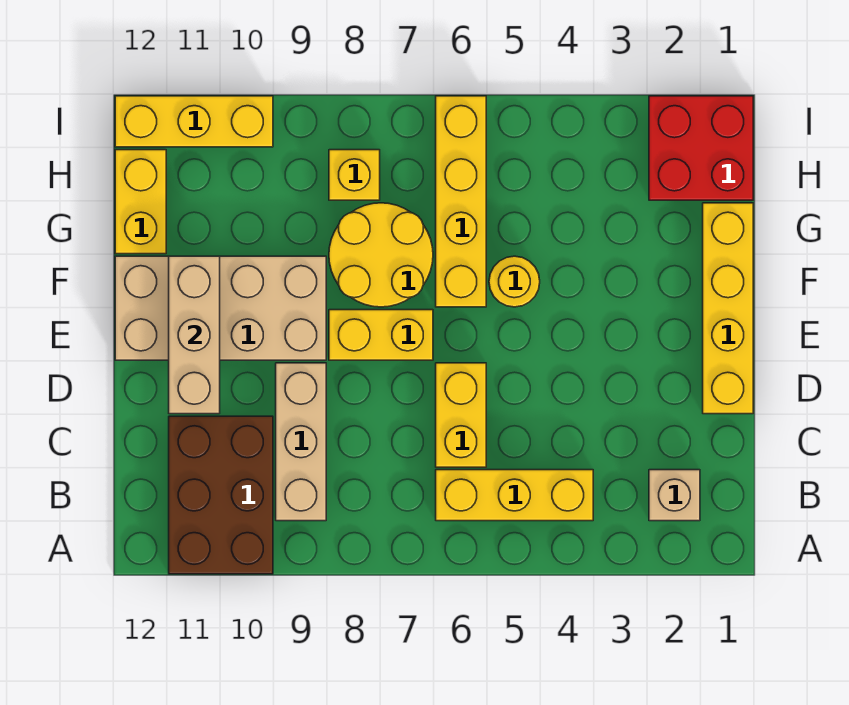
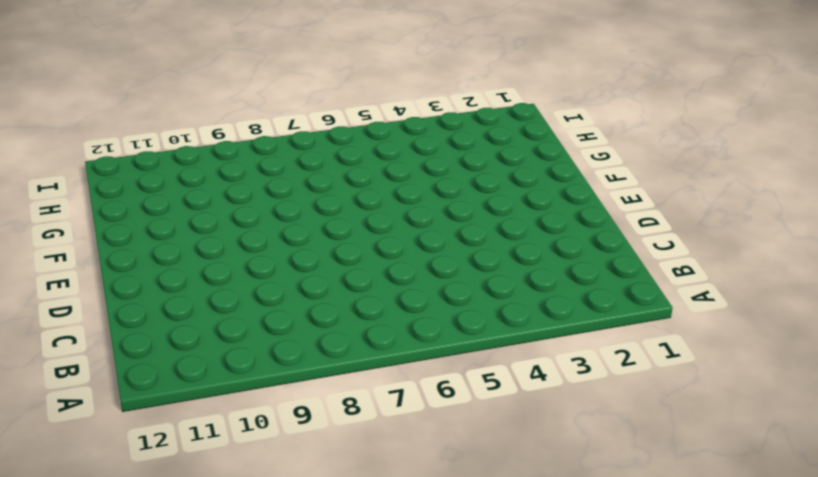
none -> brown 2x3 brick [169,416,273,574]
none -> tan 1x1 brick [649,470,700,521]
none -> yellow 1x3 brick [436,470,593,521]

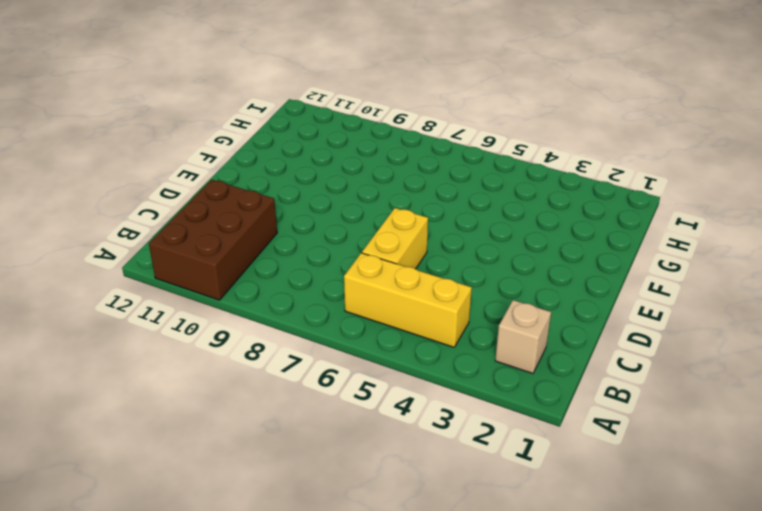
none -> tan 1x3 brick [276,363,326,521]
none -> yellow 1x4 brick [703,203,753,414]
none -> yellow 1x2 brick [329,310,433,360]

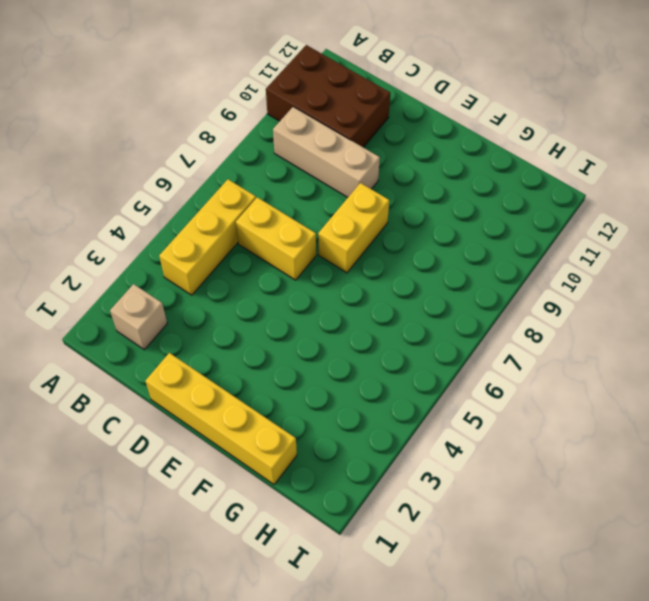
none -> tan 2x4 brick [115,256,326,360]
none -> yellow 1x1 round brick [489,256,540,307]
none -> yellow 1x4 brick [436,96,486,307]

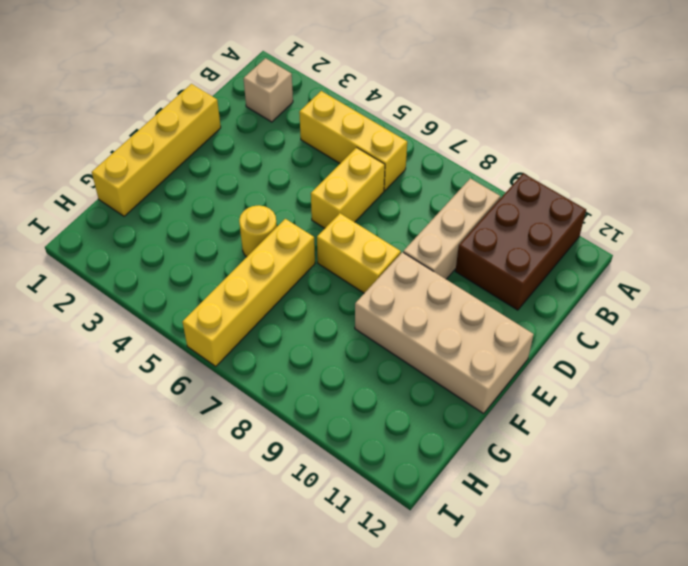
none -> yellow 2x2 round brick [329,203,433,307]
none -> yellow 1x2 brick [115,150,166,254]
none -> red 2x2 brick [649,96,753,200]

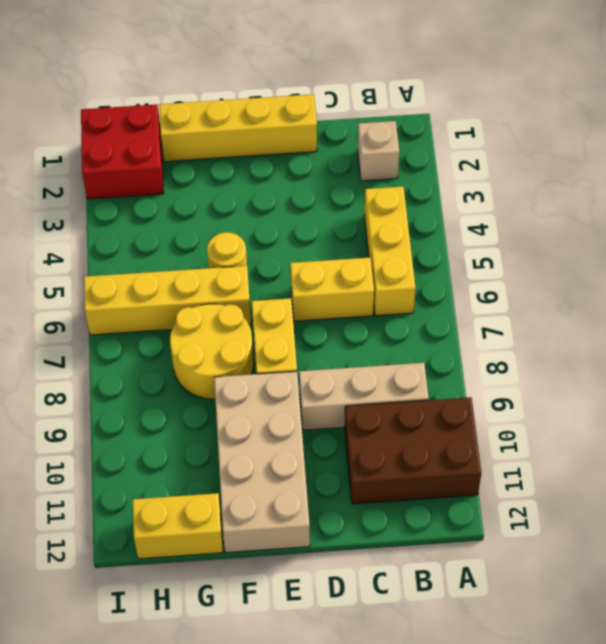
none -> yellow 1x1 brick [329,150,380,200]
none -> yellow 1x3 brick [115,96,273,147]
none -> tan 1x3 brick [169,256,220,414]

